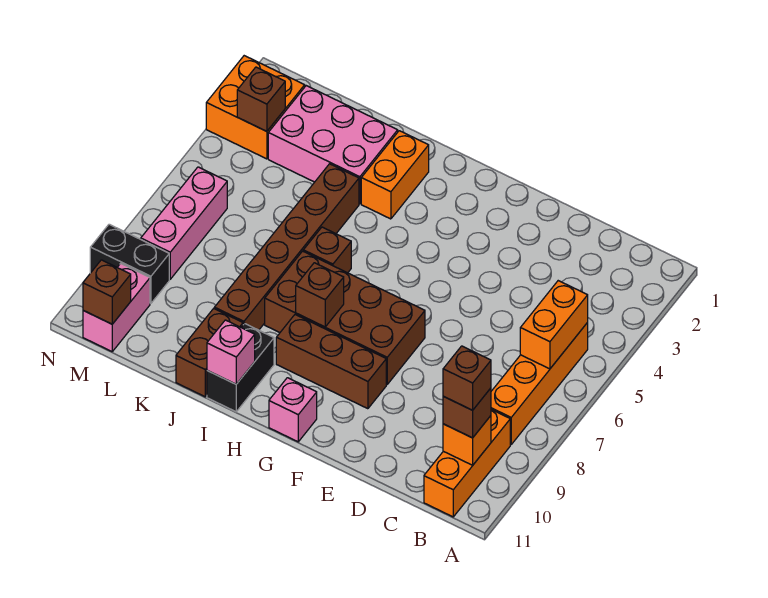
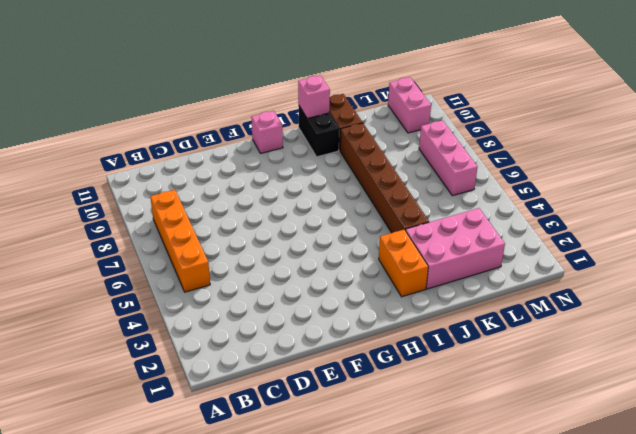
none -> orange 1x3 brick [424,410,510,517]
none -> brown 2x4 brick [265,251,425,384]
none -> brown 1x3 brick [276,315,386,409]

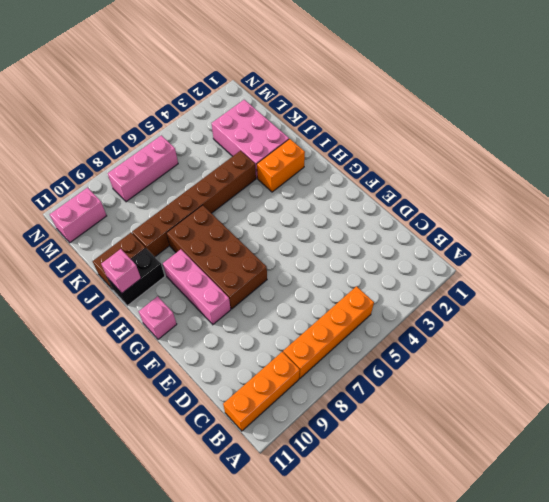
pink 1x3 brick [163,249,231,324] -> brown 1x3 brick [276,315,386,409]
none -> brown 1x1 brick [303,227,351,273]
none -> orange 2x2 brick [206,56,305,159]
none -> black 1x2 brick [90,224,169,303]

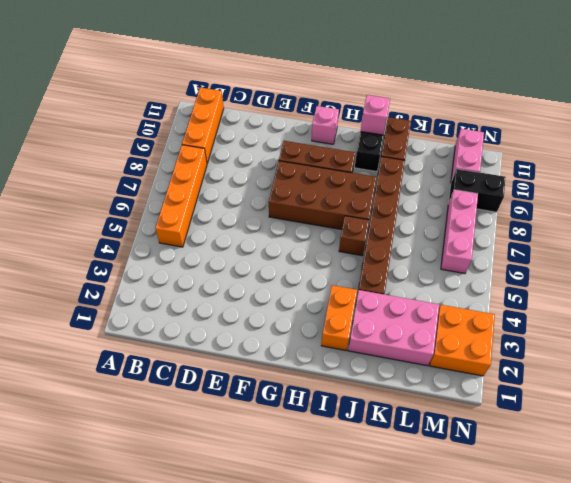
none -> orange 1x2 brick [520,281,588,369]
none -> orange 1x1 brick [443,416,491,465]
none -> brown 1x1 brick [296,263,344,327]

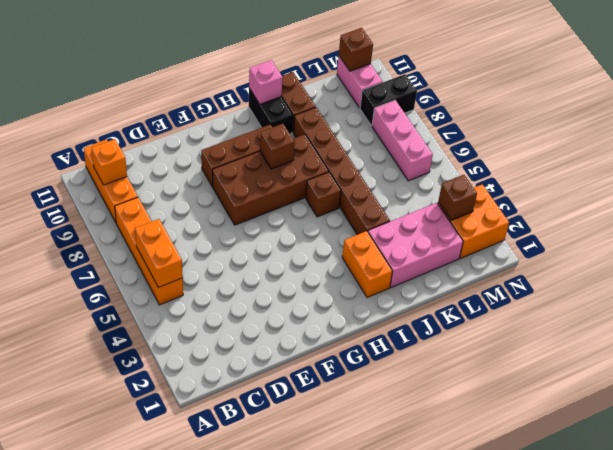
none -> pink 1x1 brick [269,378,317,442]
none -> brown 1x1 brick [443,388,491,438]
none -> brown 1x1 brick [443,346,491,410]

